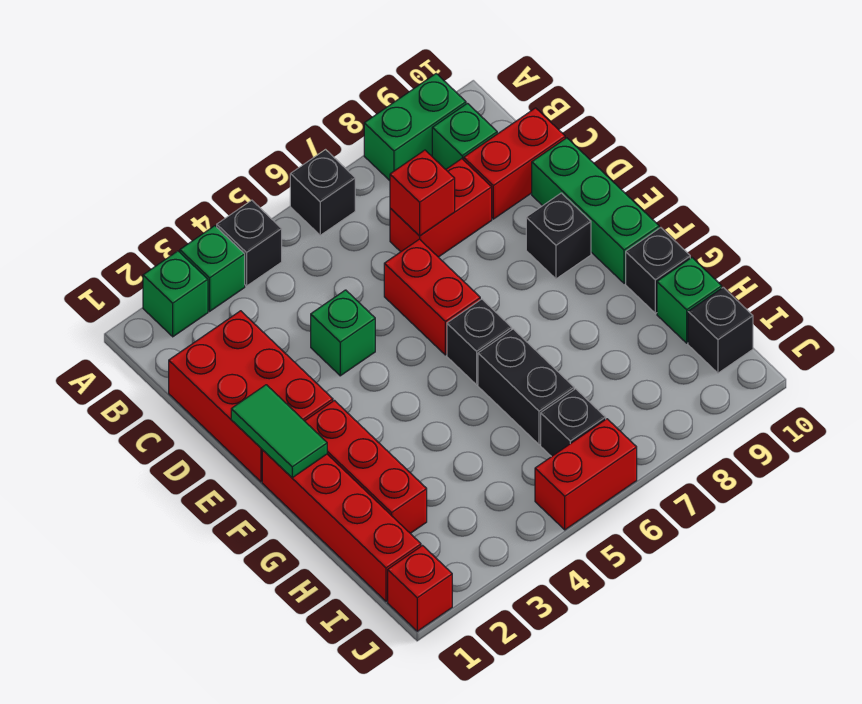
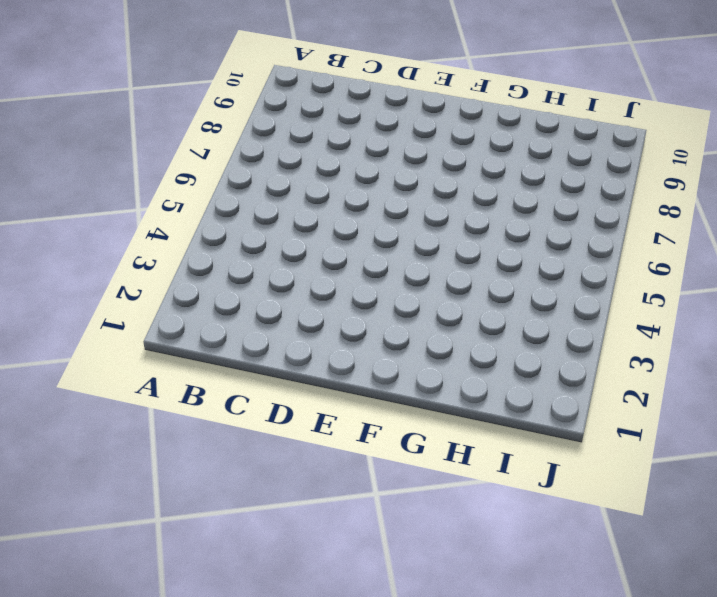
none -> green 1x1 brick [143,251,208,337]
none -> green 1x1 brick [180,226,245,311]
none -> black 1x1 brick [217,200,282,286]

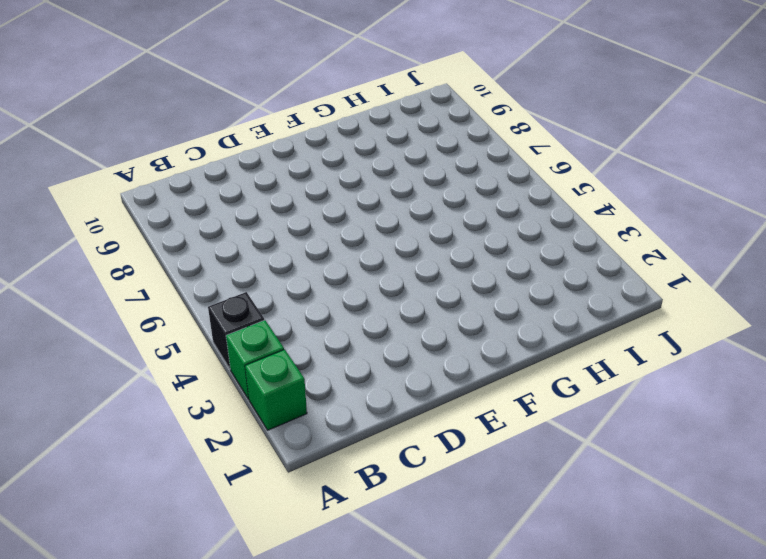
none -> black 1x1 brick [290,150,355,235]
none -> green 1x2 brick [364,74,466,181]
none -> green 1x1 brick [432,103,497,169]

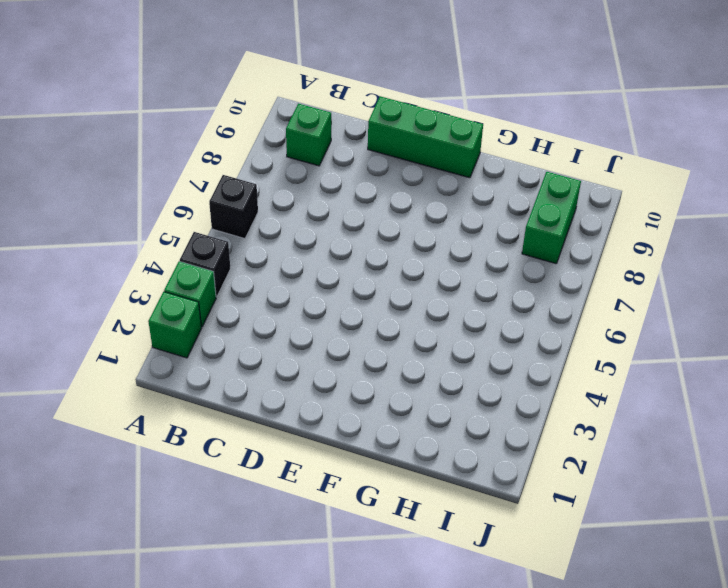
green 1x2 brick [522,172,581,264] -> green 1x2 brick moved to [364,74,466,181]
none -> red 2x3 brick [169,311,333,482]
none -> red 1x2 brick [390,159,492,257]
none -> red 1x2 brick [464,108,565,219]

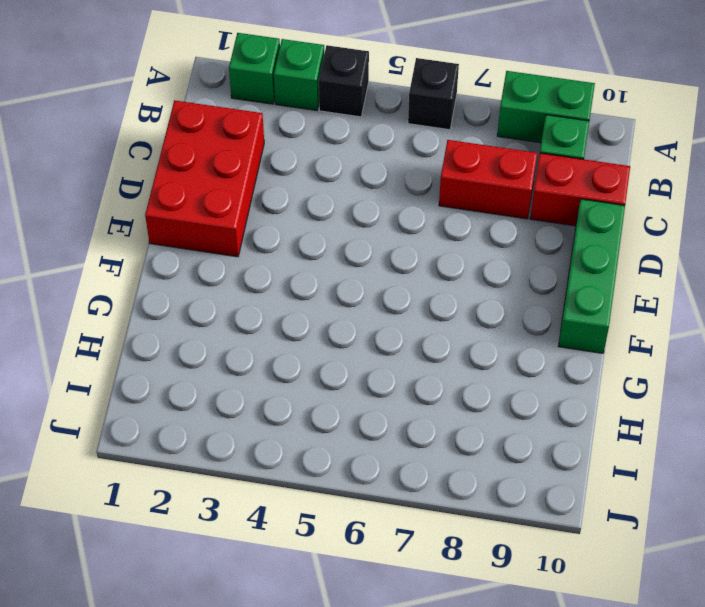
none -> green 1x1 brick [311,290,375,376]
none -> red 1x2 brick [384,239,480,355]
none -> black 1x1 brick [526,193,591,279]

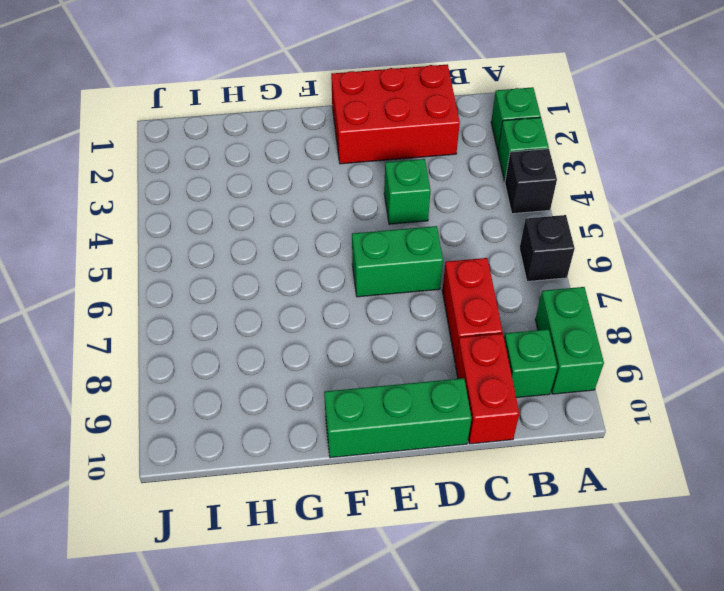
green 1x2 brick [352,226,443,297] -> red 1x2 brick [384,239,480,355]
none -> black 1x1 brick [526,193,591,279]
none -> red 1x4 brick [262,450,421,601]
none -> red 1x3 brick [305,401,427,533]

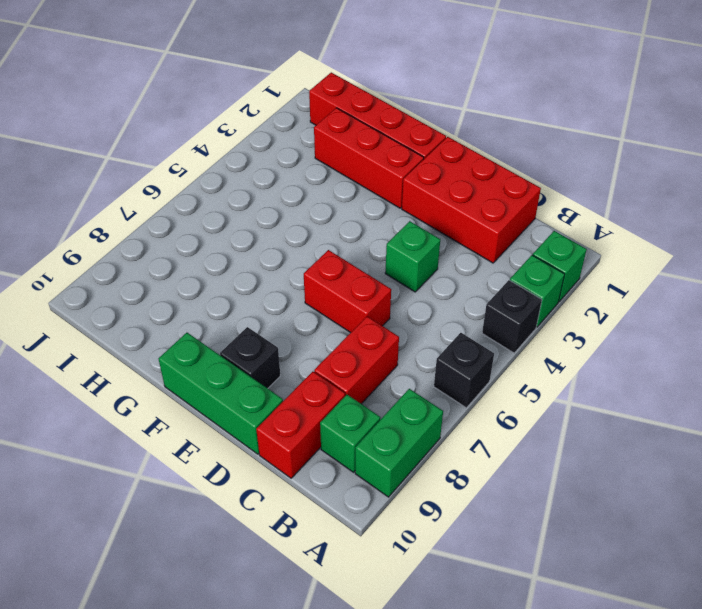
none -> black 1x1 brick [447,299,512,385]
none -> black 1x2 brick [478,329,574,445]
none -> black 1x1 brick [626,228,690,313]

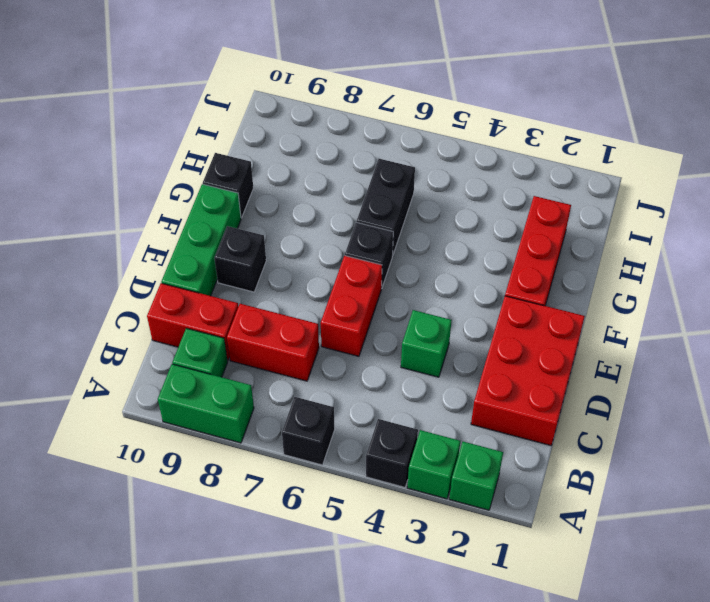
none -> red 1x4 brick [262,450,421,601]
none -> green 1x1 brick [657,258,722,343]
none -> black 1x1 brick [541,389,606,457]

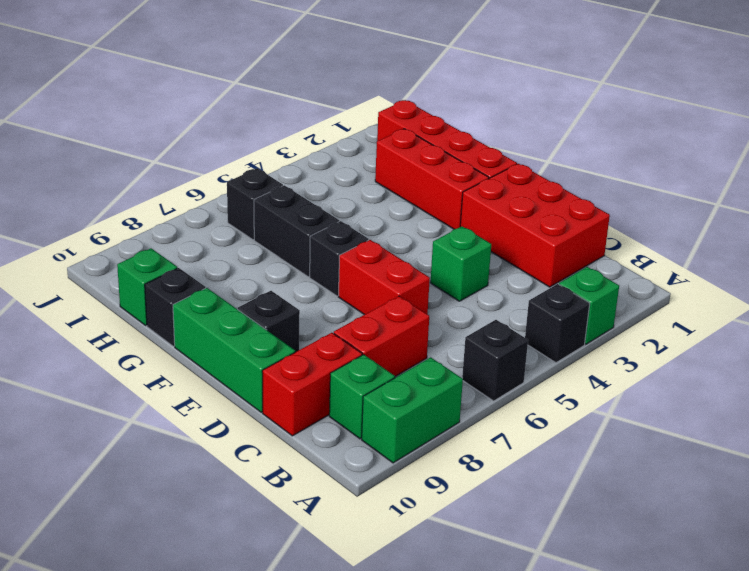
none -> green 1x1 brick [143,251,208,337]
none -> black 1x1 brick [688,287,753,373]
none -> red 1x1 brick [388,546,452,631]

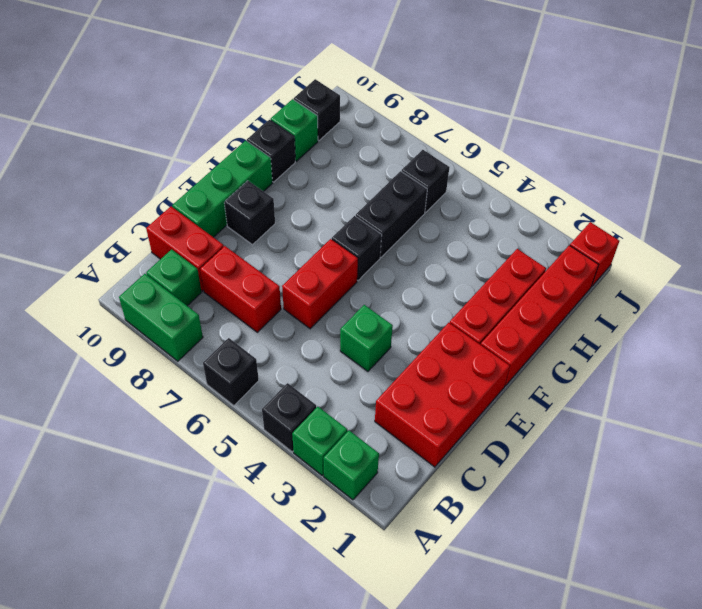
none -> red 1x2 brick [535,419,637,530]
none -> red 1x1 brick [390,150,455,236]
none -> green 1x2 tile [231,385,327,478]

